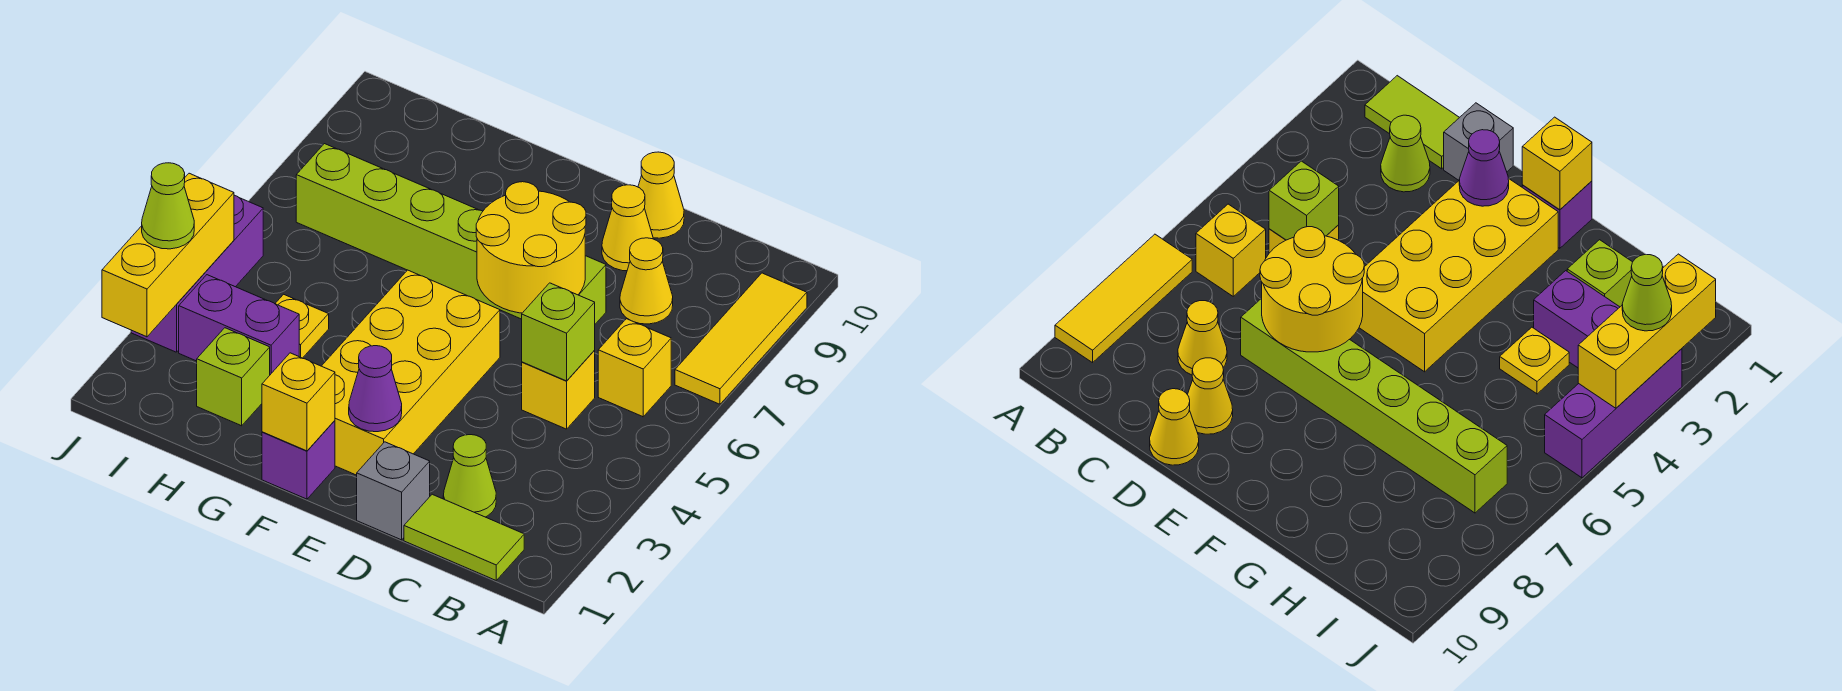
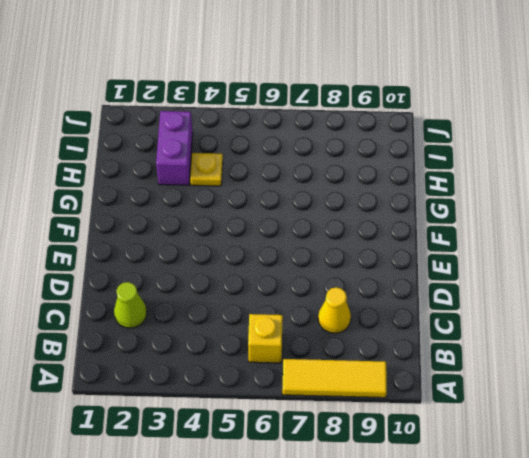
none -> lime 1x2 tile [404,494,524,580]
none -> yellow 1x1 brick [522,351,595,429]
none -> grey 1x1 brick [357,442,430,540]

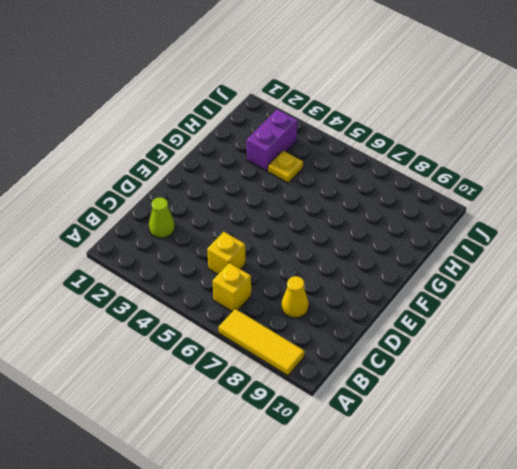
none -> lime 1x2 tile [404,494,524,580]
none -> grey 1x1 brick [357,442,430,540]
none -> lime 1x6 brick [296,144,606,324]

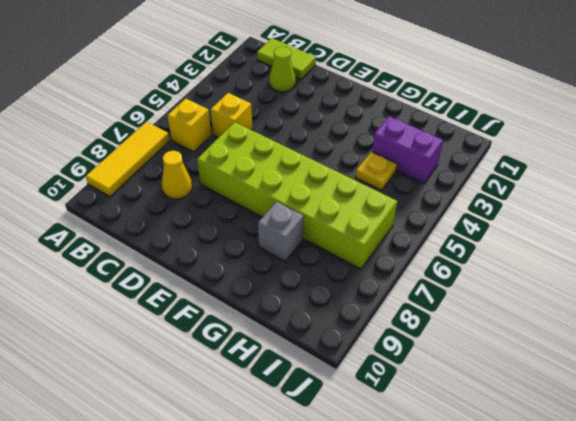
lime 2x6 brick [197,122,397,269] -> lime 1x6 brick [296,144,606,324]
grey 1x1 brick [258,202,304,261] -> grey 1x1 brick moved to [357,442,430,540]
none -> yellow 1x1 cone [602,185,653,271]
none -> yellow 1x1 cone [638,152,684,238]
none -> yellow 2x4 brick [322,270,500,475]

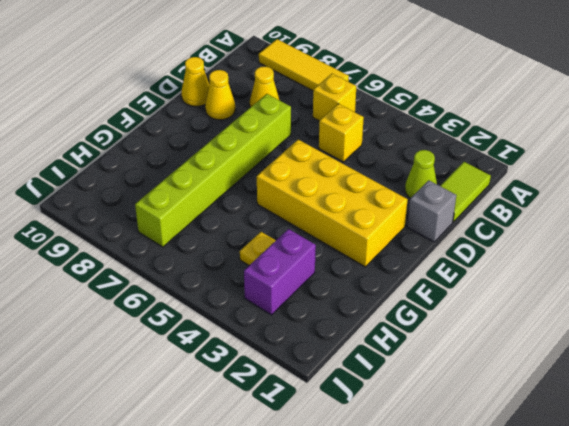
none -> purple 1x1 brick [262,421,335,499]
none -> lime 1x1 brick [197,328,270,426]
none -> purple 1x3 brick [131,195,263,352]

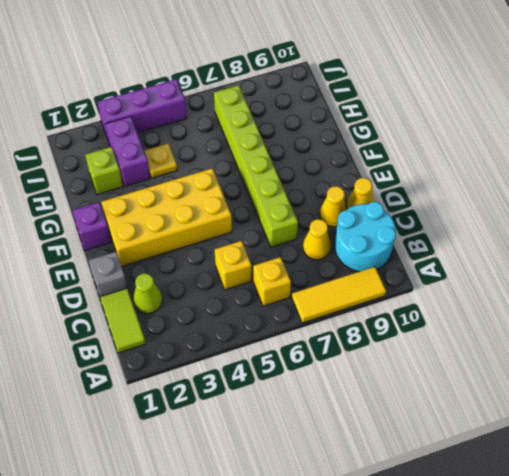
cyan 2x2 round brick [335,202,396,272] -> none
none -> lime 1x1 brick [522,283,595,381]
none -> yellow 2x2 round brick [476,182,586,313]
none -> purple 1x1 cone [349,346,402,432]

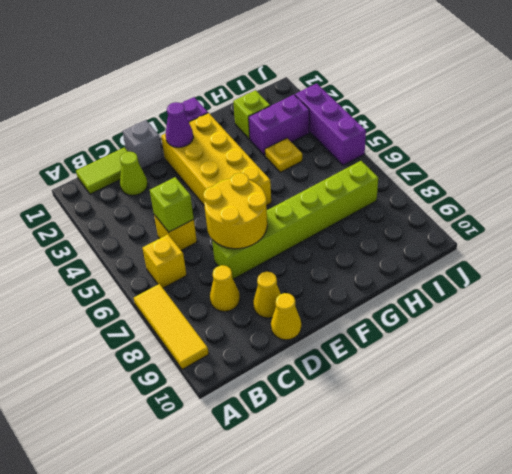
none -> yellow 1x1 brick [262,353,335,451]
none -> yellow 1x3 brick [102,173,234,337]
none -> lime 1x1 cone [142,163,194,249]

